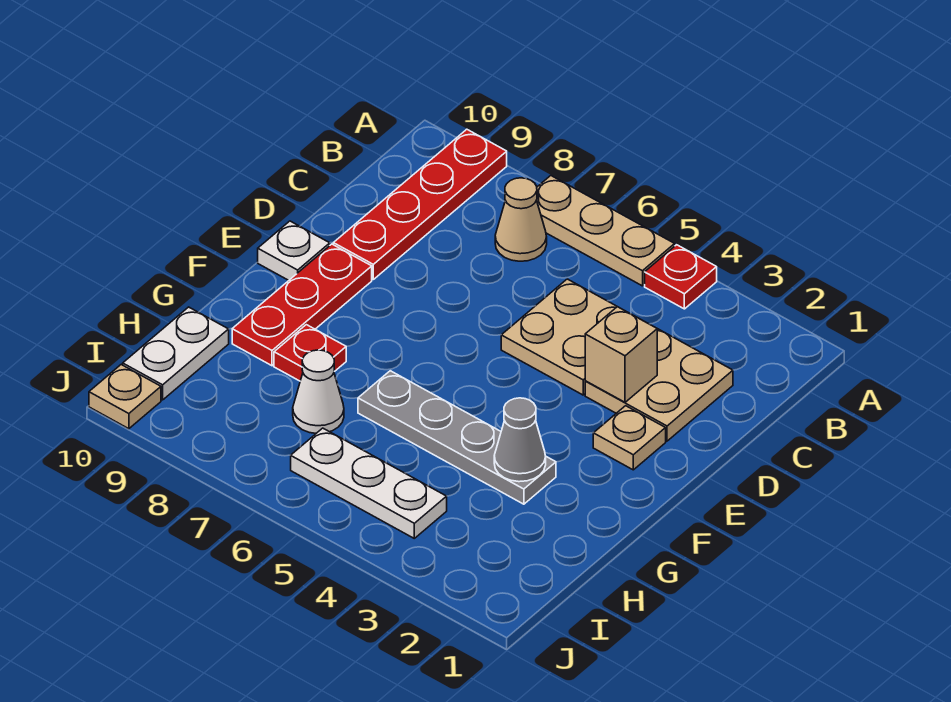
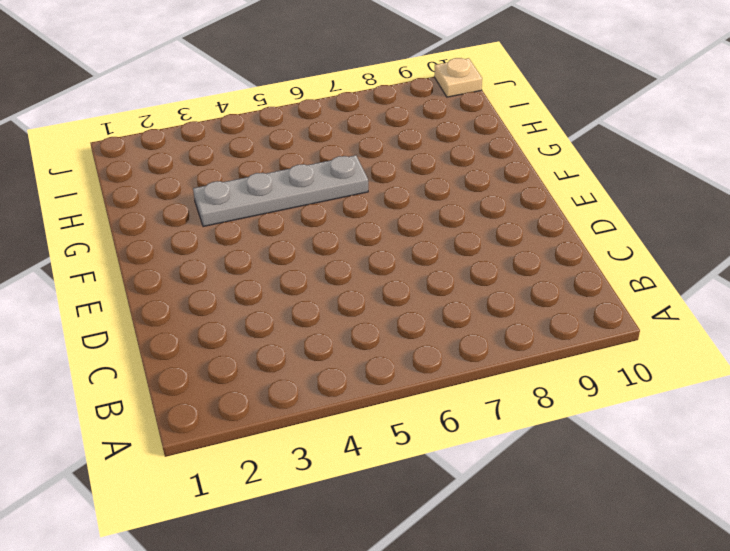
none -> red 1x1 plate [645,245,717,309]
none -> tan 1x3 plate [537,176,675,286]
none -> red 1x4 plate [333,129,507,279]

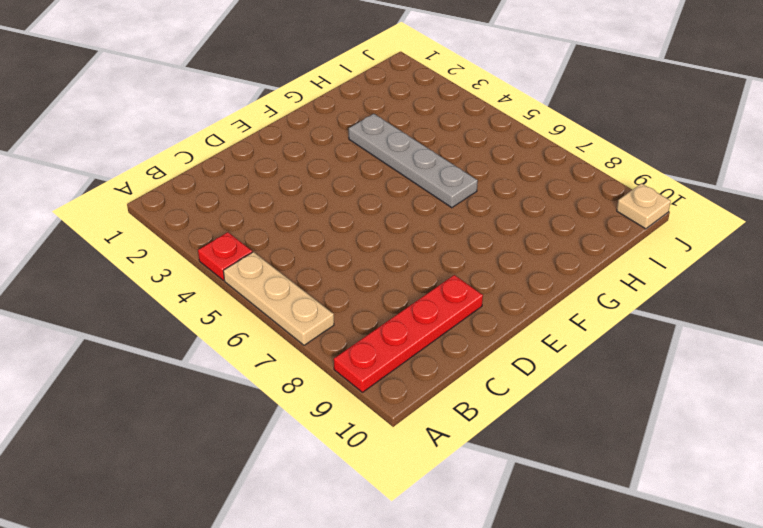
none -> tan 1x1 cone [495,178,547,261]
none -> tan 2x2 plate [585,329,733,441]
none -> tan 2x2 plate [501,279,617,395]

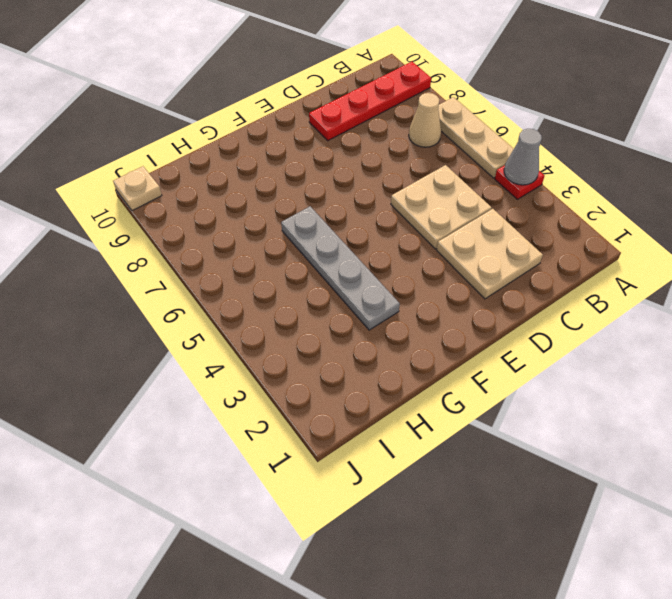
grey 1x1 cone [504,129,542,185] -> grey 1x1 cone moved to [494,398,546,482]
none -> tan 1x1 plate [593,406,666,470]
none -> red 1x3 plate [232,244,372,366]
none -> white 1x1 plate [258,221,330,281]

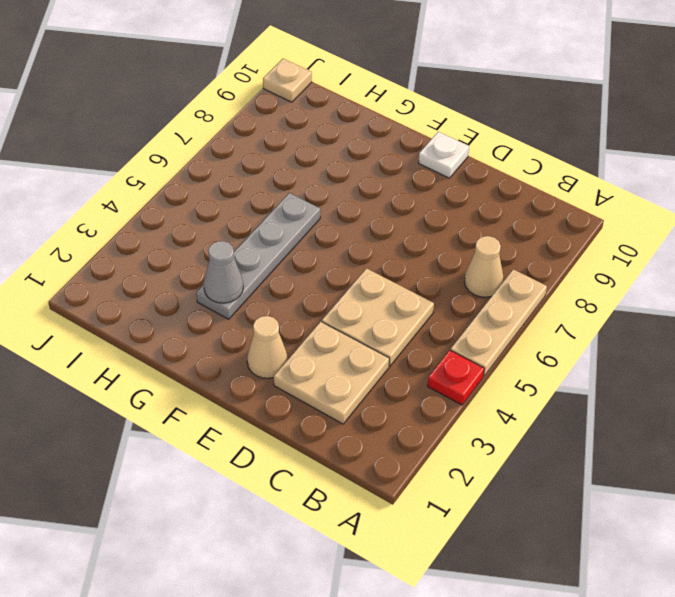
tan 1x1 cone [247,316,288,378] -> tan 1x1 plate [593,406,666,470]
none -> red 1x4 plate [333,129,507,279]
none -> red 1x3 plate [232,244,372,366]
none -> red 1x1 plate [274,325,346,381]

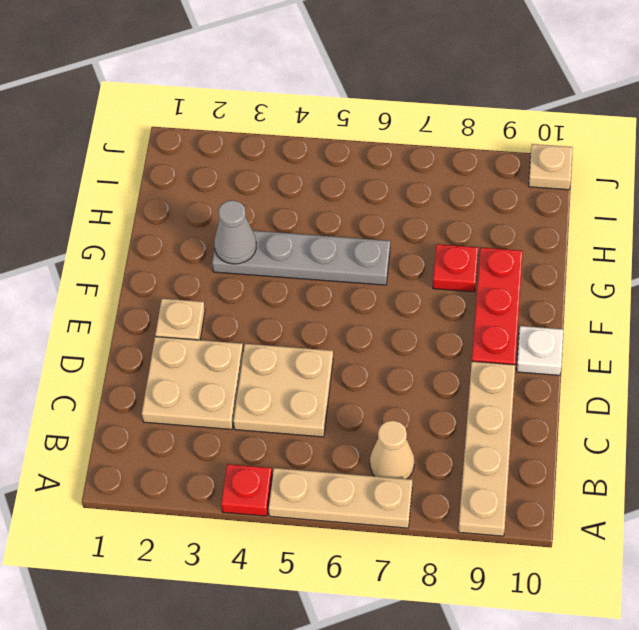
tan 1x4 plate [458,361,515,536] -> red 1x4 plate [333,129,507,279]
none -> white 1x1 cone [293,350,344,433]
none -> white 1x2 plate [123,307,229,400]
none -> white 1x3 plate [291,428,447,538]

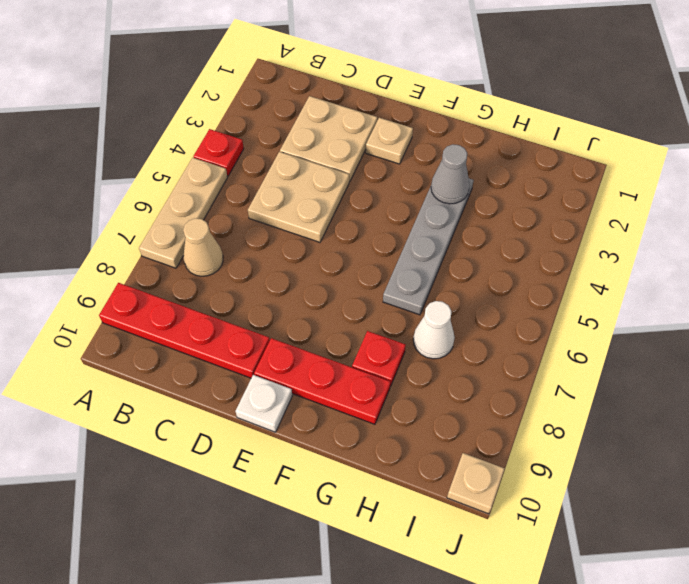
none -> white 1x2 plate [123,307,229,400]
none -> white 1x3 plate [291,428,447,538]
none -> tan 1x1 brick [585,307,657,402]

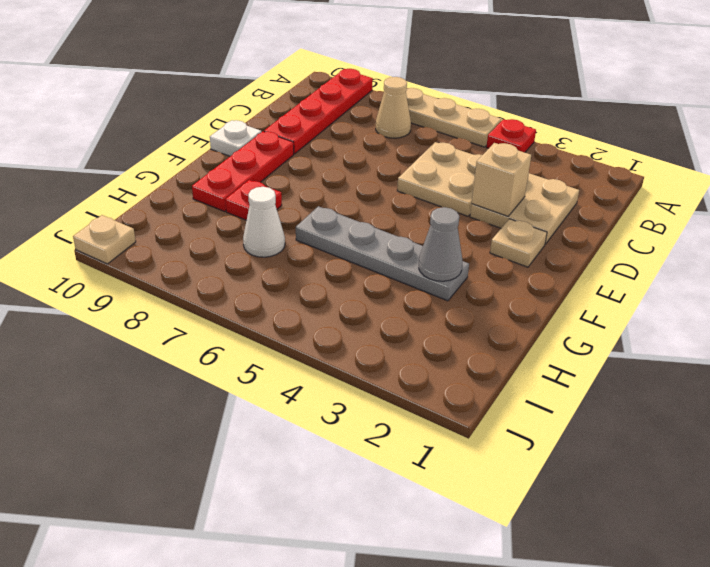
none -> white 1x2 plate [123,307,229,400]
none -> white 1x3 plate [291,428,447,538]

